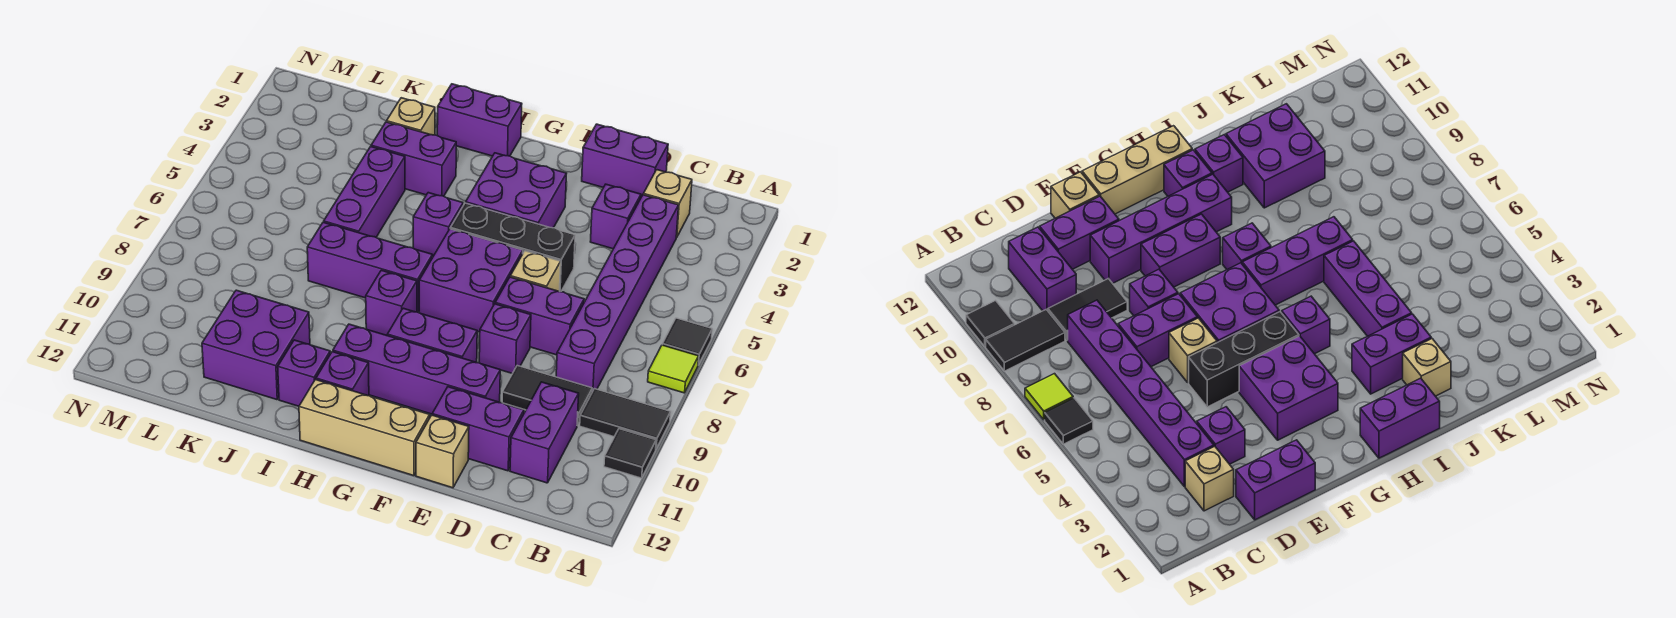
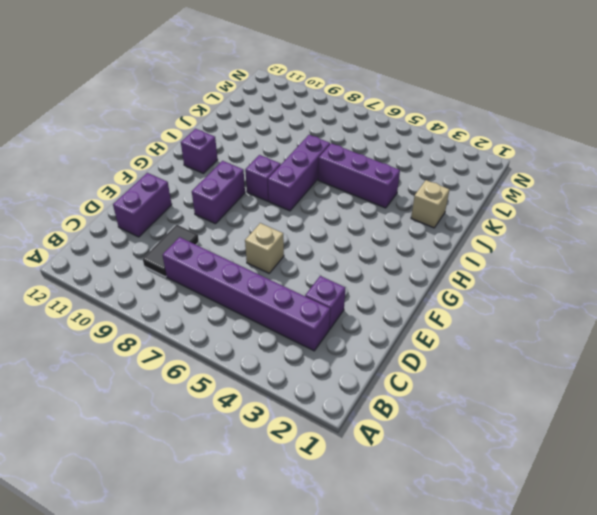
none -> black 1x1 tile [662,318,712,365]
none -> lime 1x1 tile [648,345,699,393]
none -> black 1x2 tile [580,389,671,449]
none -> black 1x1 tile [604,429,656,478]

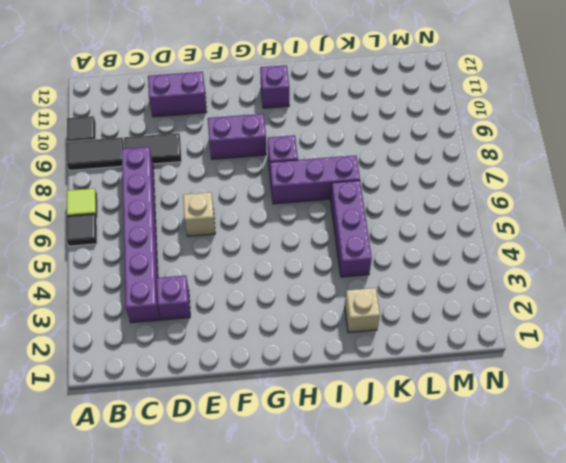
none -> tan 1x1 brick [643,170,692,238]
none -> purple 1x2 brick [510,382,579,483]
none -> purple 1x2 brick [582,124,668,197]
none -> purple 1x2 brick [495,277,584,355]

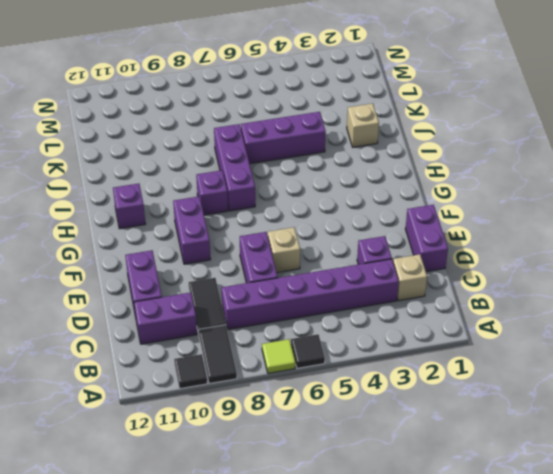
none -> black 1x3 brick [450,203,575,292]
none -> purple 1x1 brick [479,304,531,374]
none -> purple 1x4 brick [333,324,500,414]
none -> tan 1x1 brick [416,415,469,488]

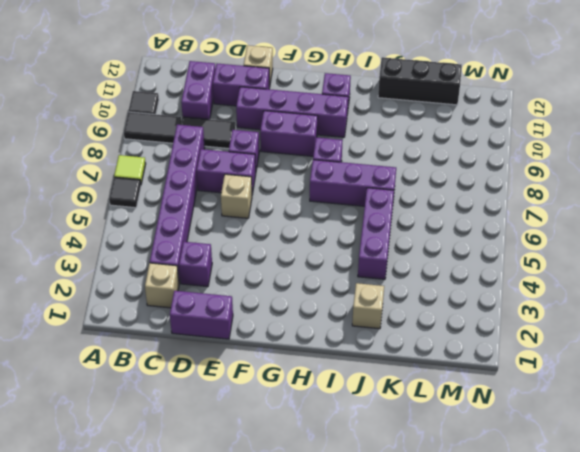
black 1x3 brick [378,57,462,105] -> black 1x3 brick moved to [450,203,575,292]
none -> purple 2x2 brick [466,153,567,228]
none -> purple 2x2 brick [419,229,523,332]
none -> tan 1x3 brick [299,380,430,476]
none -> purple 1x2 brick [437,84,522,156]

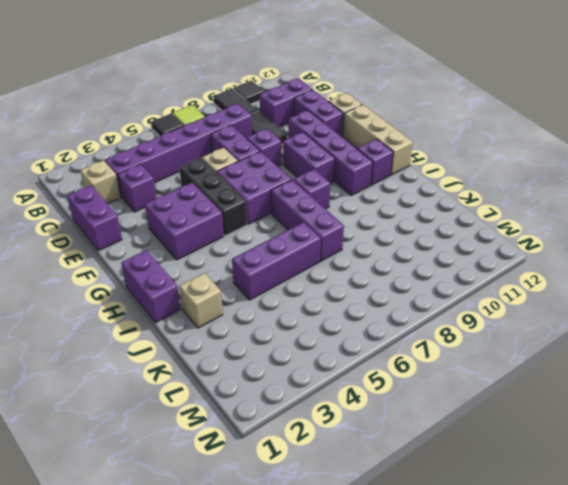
none -> purple 1x1 brick [413,193,463,256]
none -> purple 1x2 brick [371,122,456,196]
none -> purple 1x1 brick [278,340,330,406]
none -> purple 2x2 brick [202,290,310,400]

